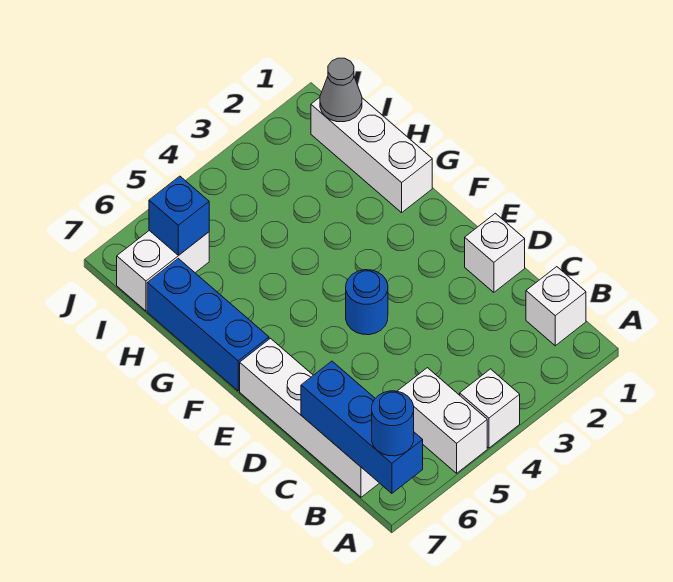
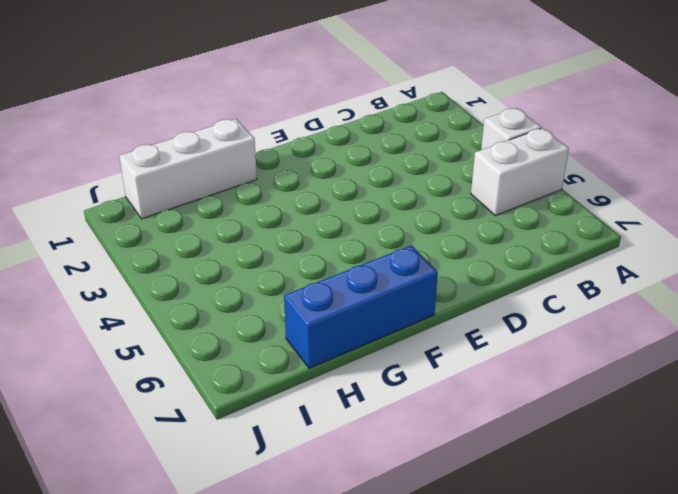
none -> white 1x1 brick [526,267,586,346]
none -> white 1x4 brick [240,338,379,497]
none -> white 1x1 brick [465,213,525,292]

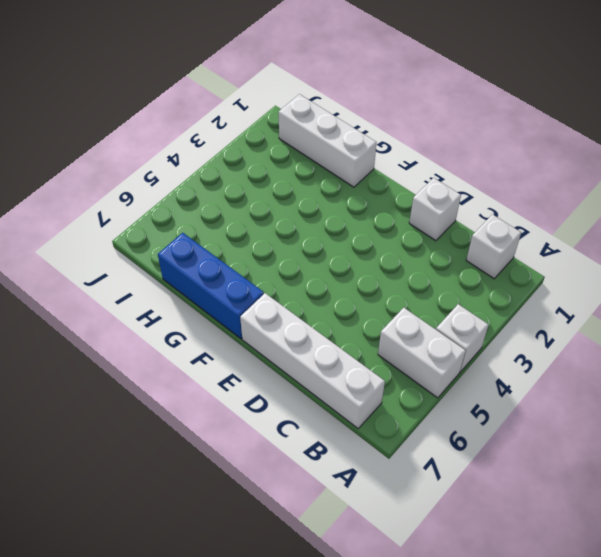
none -> blue 1x1 round brick [346,270,388,335]
none -> white 1x2 brick [117,231,209,311]
none -> blue 1x3 brick [301,361,423,493]

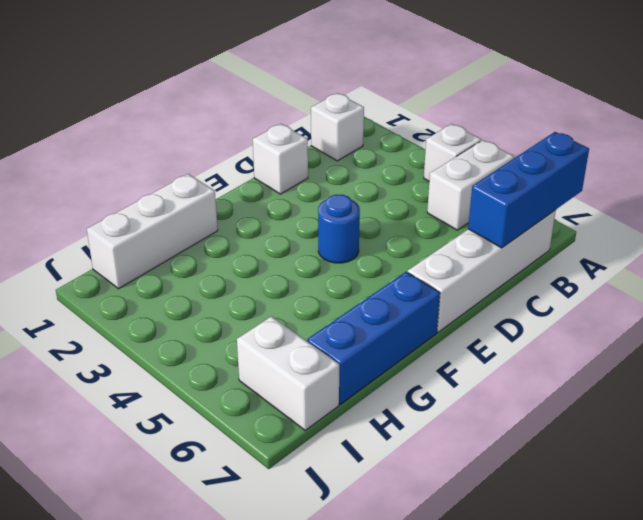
none -> grey 1x1 cone [320,58,362,122]
none -> blue 1x1 brick [149,176,209,255]
none -> blue 1x1 round brick [372,391,414,456]

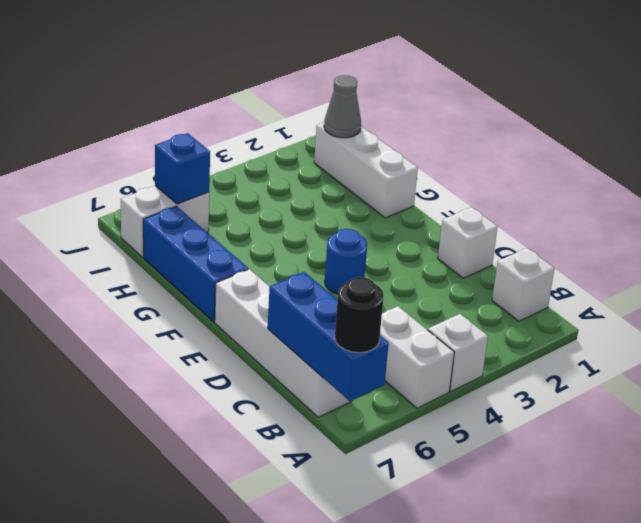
black 1x1 round brick [335,277,384,353] -> blue 1x1 round brick [372,391,414,456]

